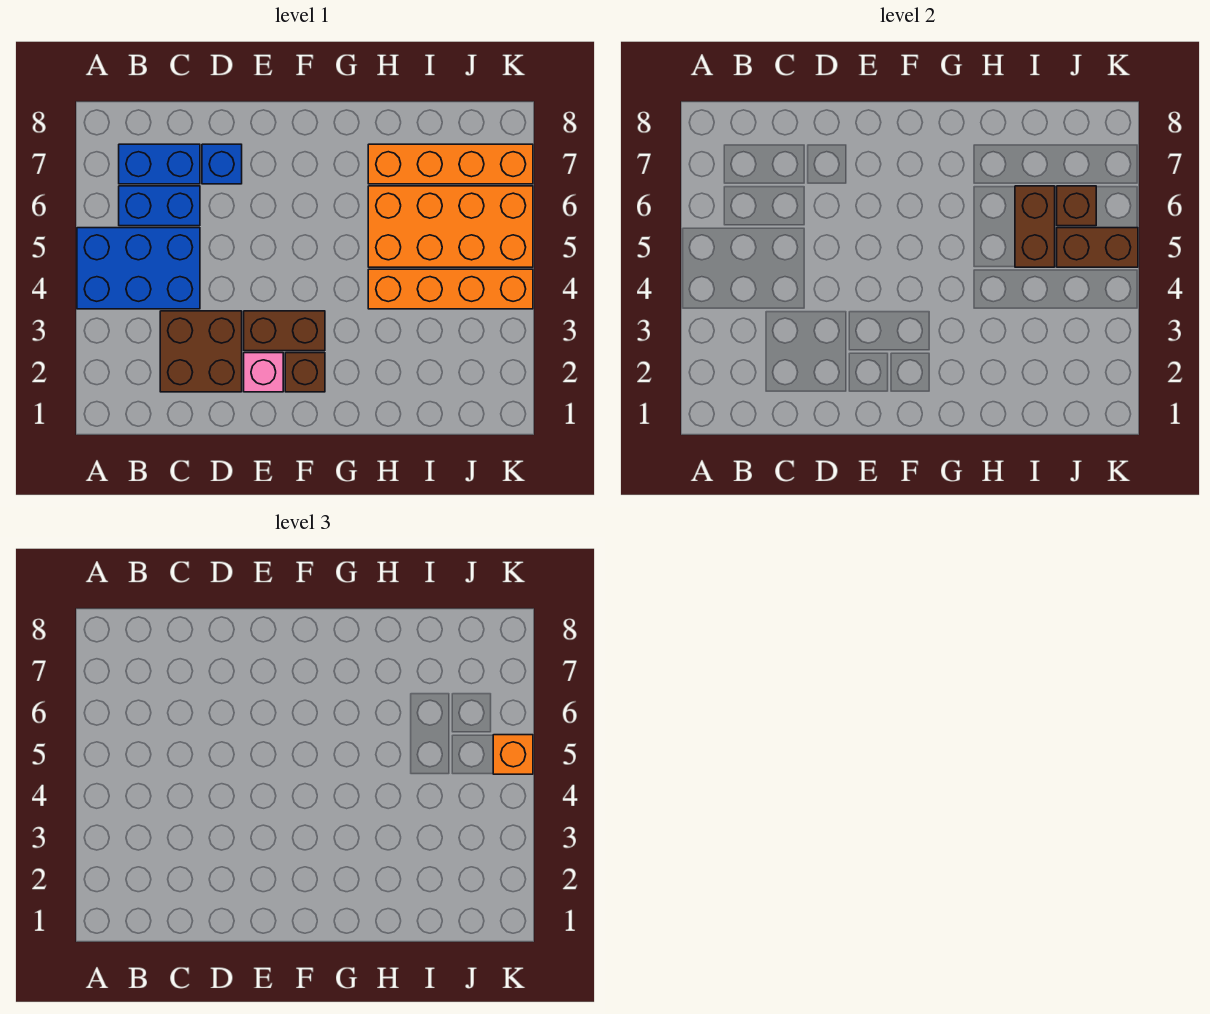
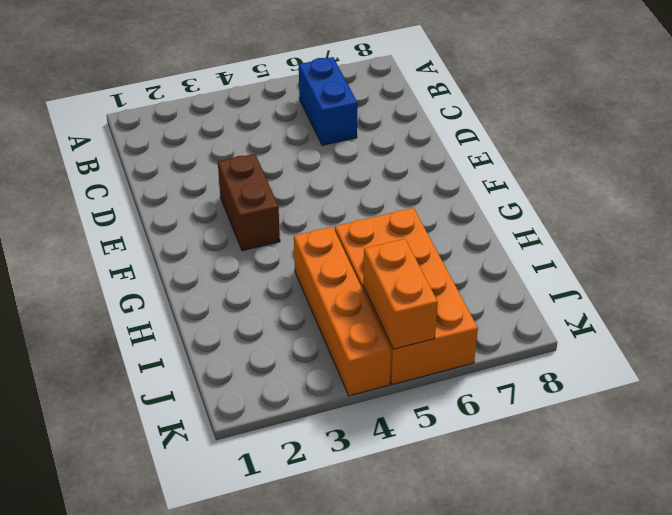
orange 1x2 brick [363,239,438,349] -> brown 1x2 brick [1057,228,1138,267]
none -> blue 2x3 brick [77,228,200,309]
none -> blue 1x2 brick [119,144,200,184]
none -> brown 2x2 brick [160,311,242,392]

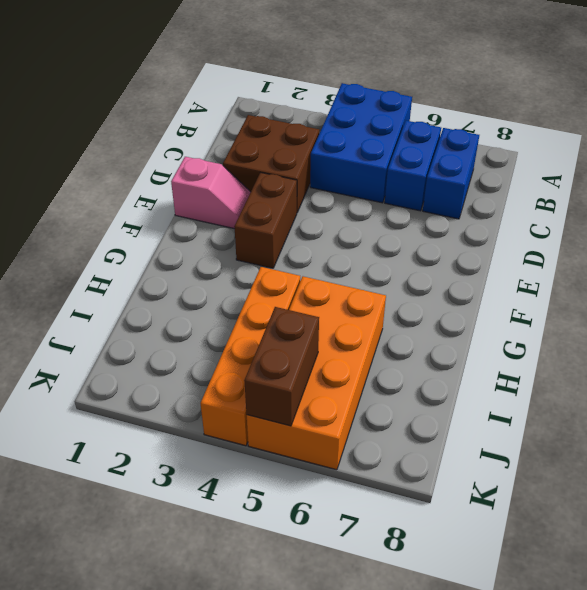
pink 1x2 slope [171,157,251,229] -> pink 1x1 brick [244,353,283,392]
none -> blue 1x1 brick [202,144,242,184]
none -> brown 1x1 brick [285,353,325,392]
none -> orange 1x4 brick [368,144,533,184]

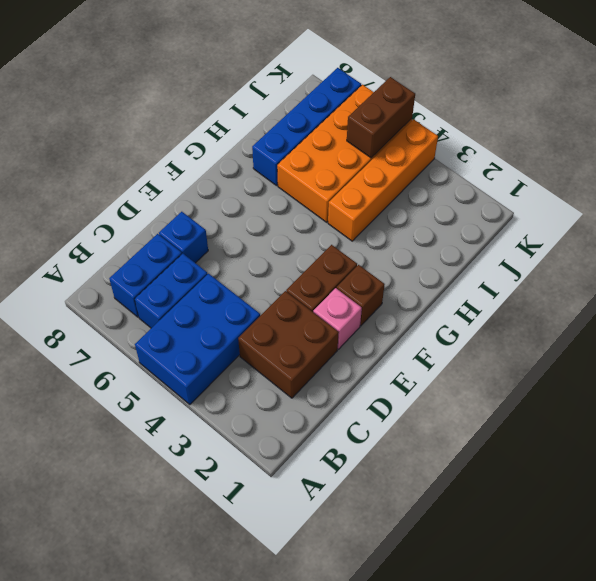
blue 1x4 brick [252,68,361,186] -> orange 1x4 brick [368,144,533,184]
none -> brown 1x2 brick [1015,186,1055,267]
none -> brown 1x1 brick [1057,186,1096,226]
none -> orange 1x1 brick [493,735,533,774]

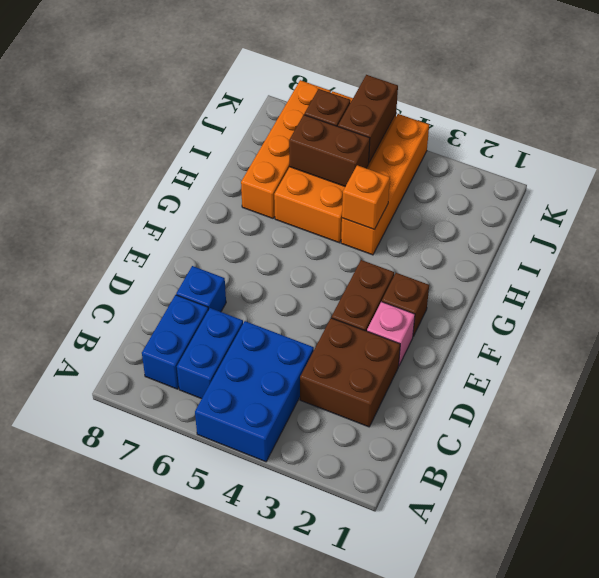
orange 1x1 brick [342,165,390,230] -> orange 1x1 brick moved to [493,735,533,774]

